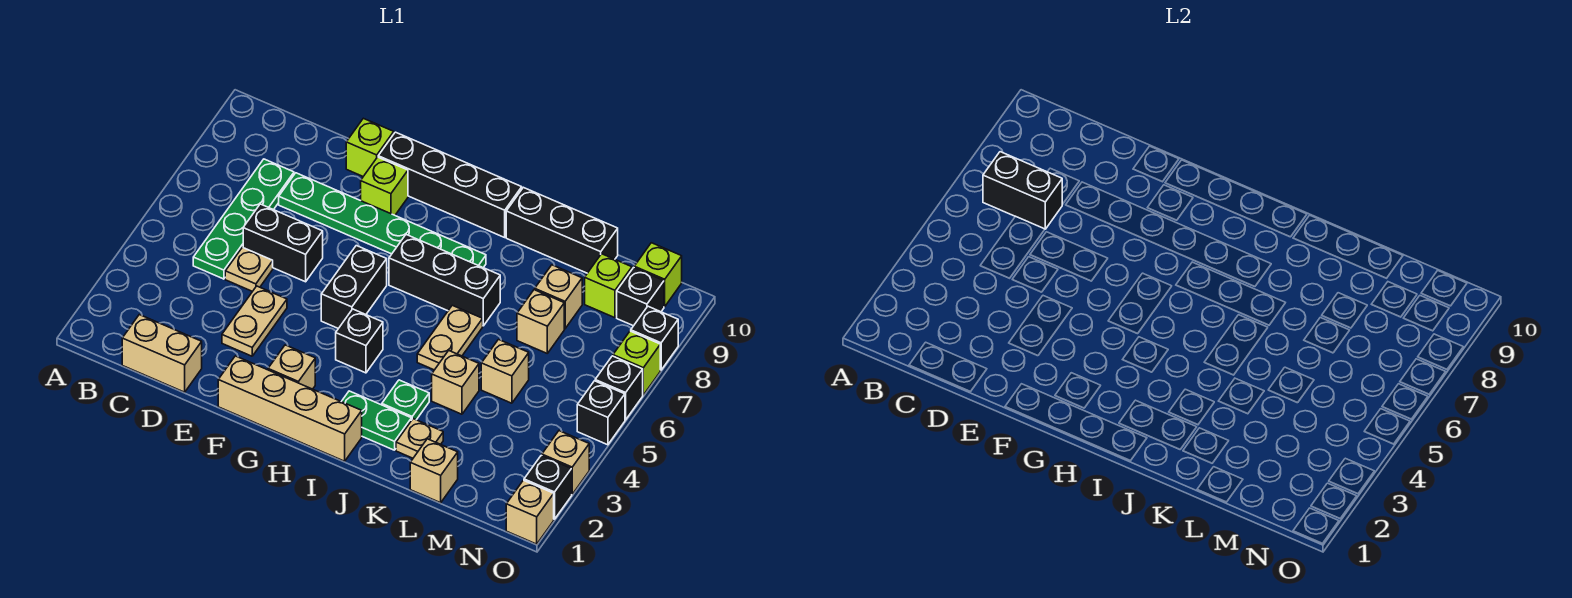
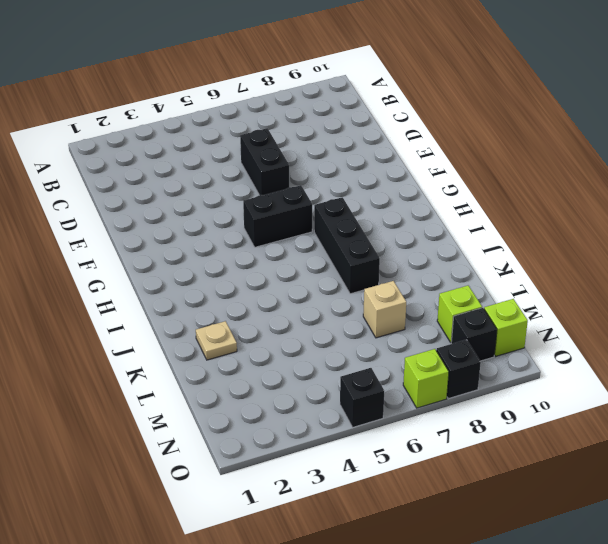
none -> tan 1x2 brick [122,315,202,392]
none -> green 1x4 plate [193,159,294,279]
none -> tan 1x1 plate [225,247,273,291]
none -> green 1x6 plate [279,173,486,268]

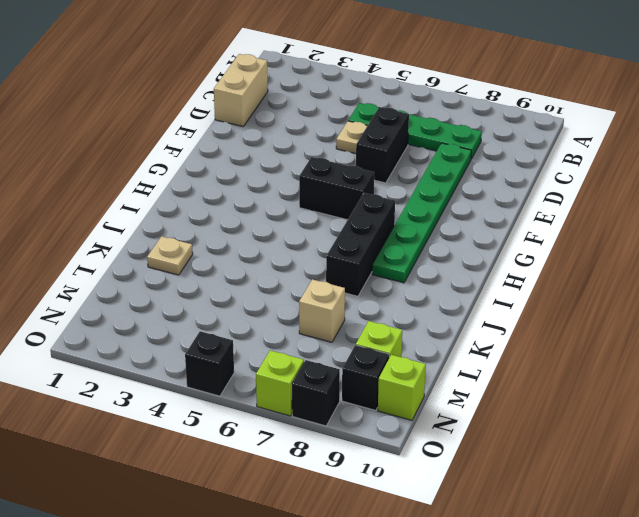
none -> tan 1x2 plate [222,286,287,356]
none -> lime 1x1 brick [346,118,394,176]
none -> tan 1x4 brick [218,356,362,461]
none -> lime 1x1 brick [361,157,408,215]

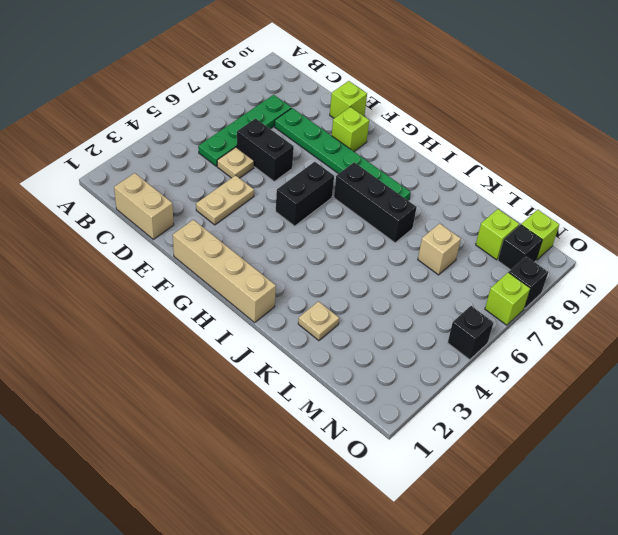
none -> black 1x4 brick [378,132,522,237]
none -> tan 1x1 brick [268,345,315,389]
none -> black 1x1 brick [336,309,383,373]
none -> green 1x2 plate [341,391,411,450]

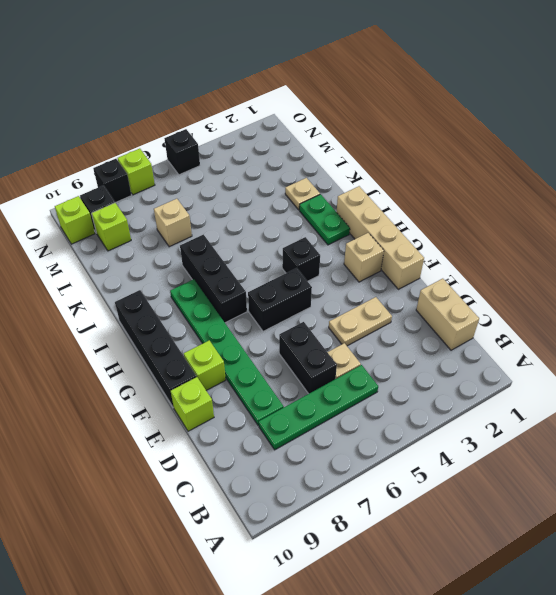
none -> green 1x1 plate [382,380,429,420]
none -> tan 1x2 plate [417,305,483,370]
none -> black 1x3 brick [506,187,618,273]
none -> tan 1x1 brick [432,351,479,414]

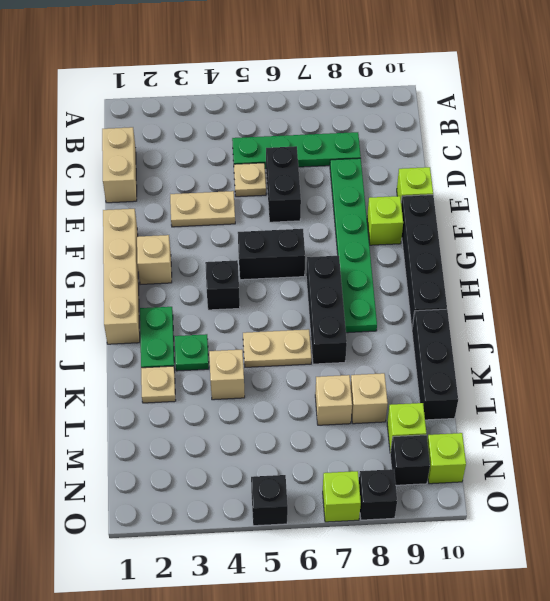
none -> tan 1x1 brick [410,439,458,503]
none -> tan 1x1 brick [481,339,529,403]
none -> tan 1x1 brick [506,480,554,544]
none -> black 1x1 brick [524,456,572,519]

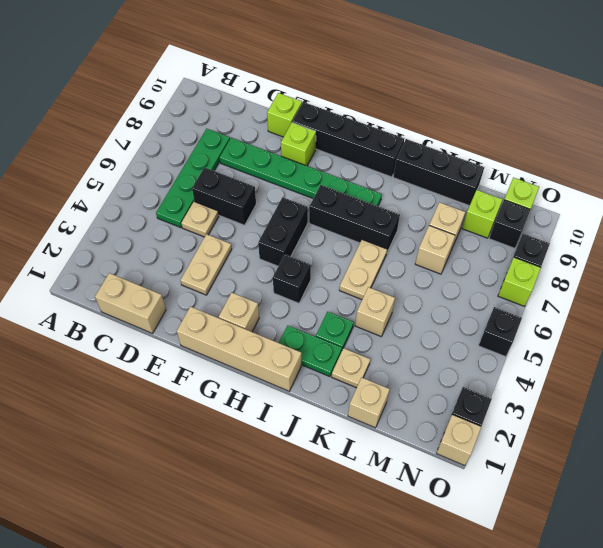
none -> tan 1x1 brick [481,339,529,403]
none -> tan 1x1 brick [542,431,589,494]
none -> black 1x1 brick [595,356,643,420]
none -> black 1x2 brick [983,152,1062,229]

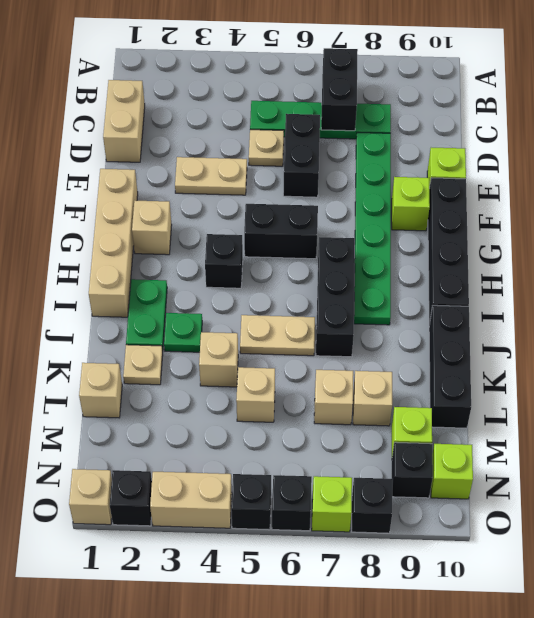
tan 1x2 brick [150,472,232,528] -> tan 1x1 brick [542,431,589,494]

